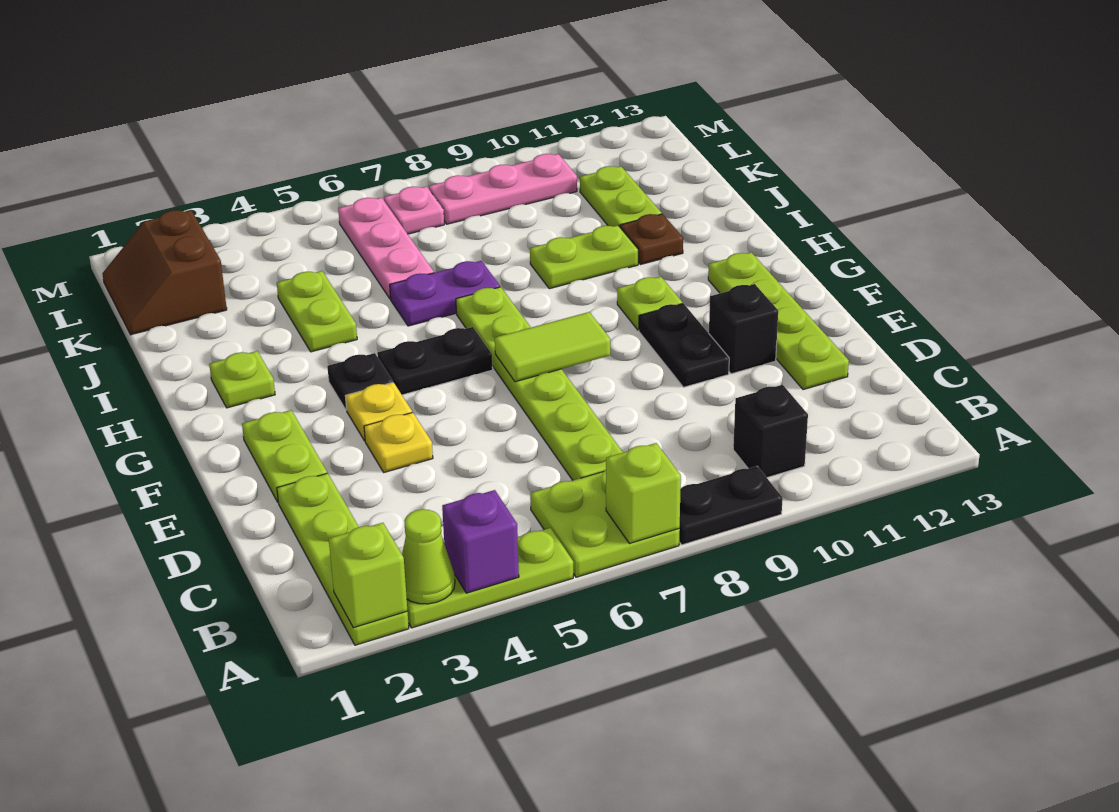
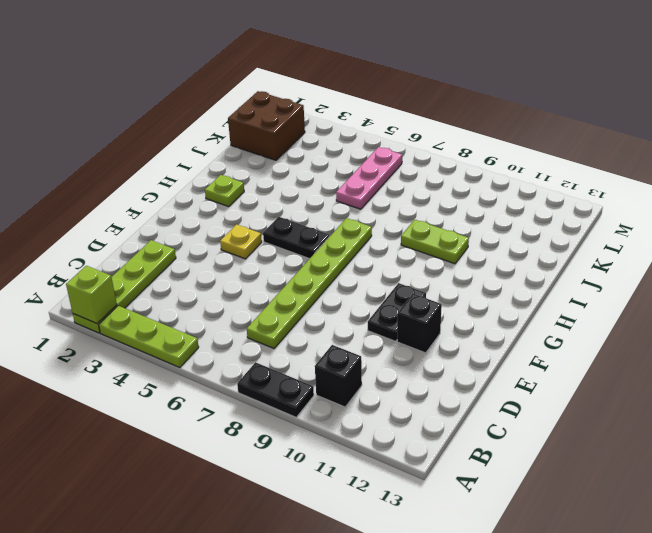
brown 2x2 brick [228,91,305,160] -> brown 2x2 slope [102,210,227,335]
none -> lime 2x2 plate [530,470,680,577]
none -> lime 1x4 plate [708,252,849,390]
none -> lime 1x2 plate [242,410,327,502]
none -> yellow 1x1 plate [364,412,433,472]

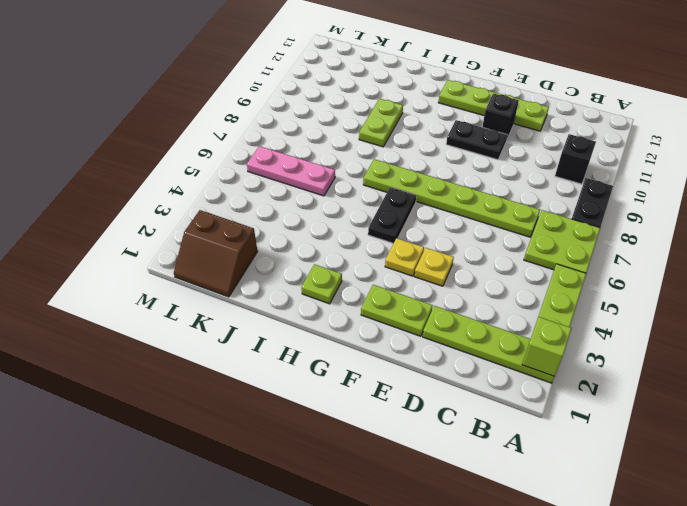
none -> black 1x1 plate [327,353,393,410]
none -> lime 1x1 plate [617,277,682,330]
none -> lime 1x2 plate [277,271,357,352]
none -> purple 1x2 plate [390,261,500,326]

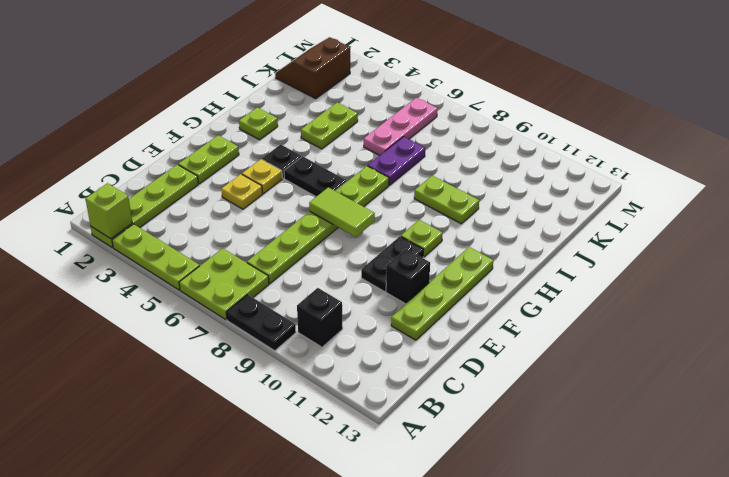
purple 1x2 plate [368,137,425,185] -> purple 1x2 plate turned to [390,261,500,326]
none -> brown 1x1 plate [620,214,683,265]
none -> lime 1x2 plate [580,166,662,227]
none -> pink 1x1 plate [384,186,444,234]
none -> pink 1x3 plate [429,154,577,224]

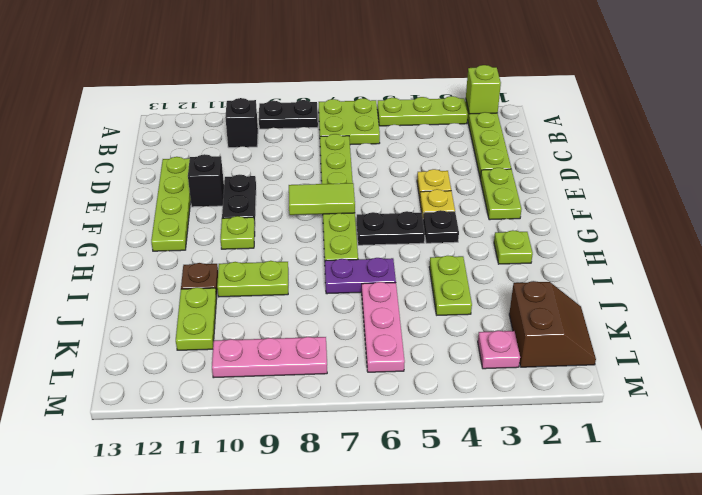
pink 1x1 plate [478,331,520,369] -> pink 1x1 plate moved to [384,186,444,234]
none -> lime 1x1 cone [402,509,455,604]
none -> purple 1x1 brick [442,490,519,593]
none -> lime 1x1 brick [606,443,681,544]

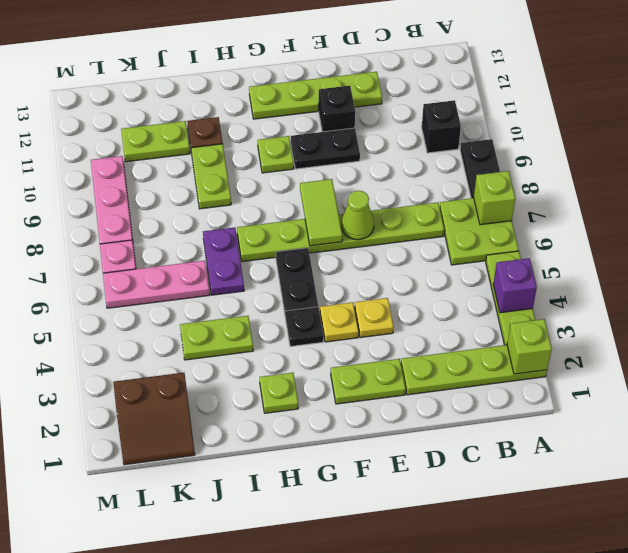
lime 1x1 cone [341,191,374,240] -> lime 1x1 cone moved to [402,509,455,604]

